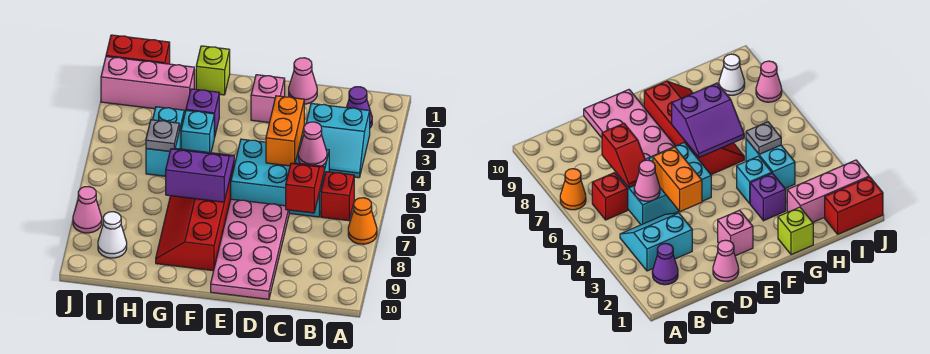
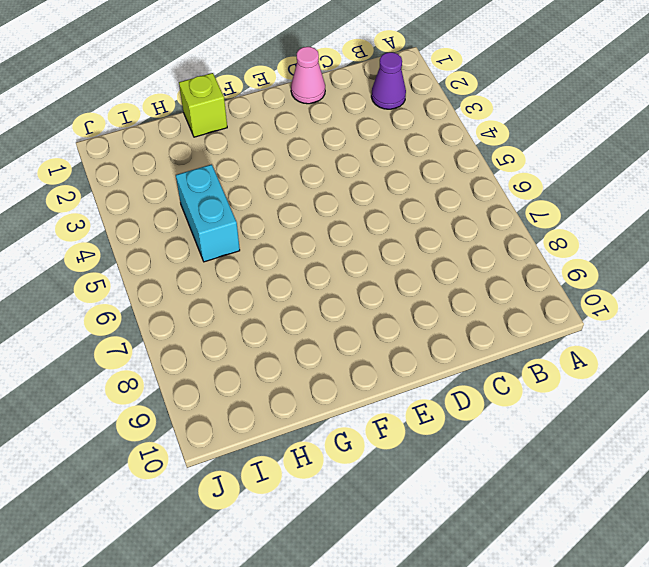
none -> orange 1x1 cone [348,198,377,244]
none -> cyan 2x2 slope [306,103,370,178]
none -> red 1x1 brick [321,172,354,221]

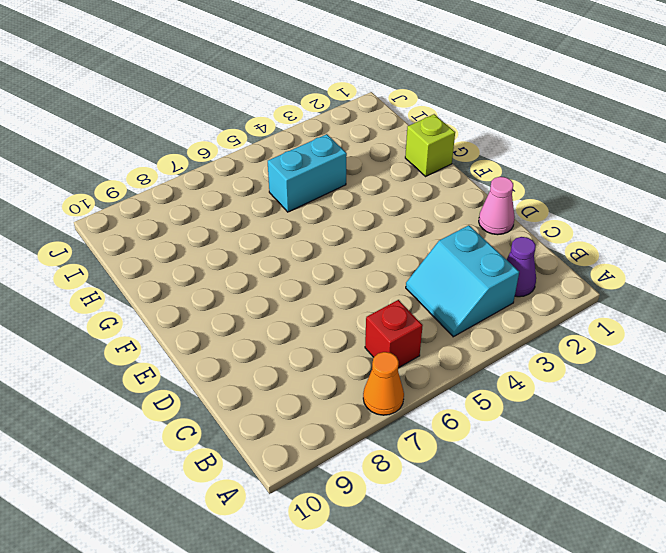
none -> cyan 2x3 brick [231,139,329,217]
none -> pink 2x4 plate [211,199,289,299]
none -> pink 1x1 brick [251,75,285,123]

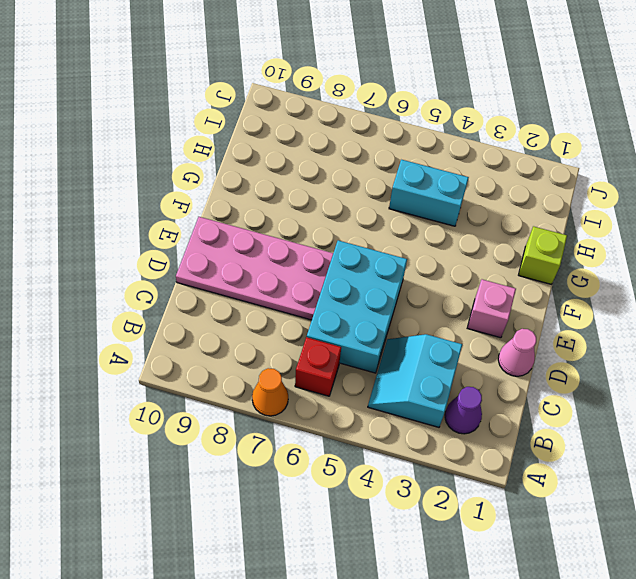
none -> red 2x4 slope [156,163,234,271]
none -> purple 1x1 brick [186,89,219,138]
none -> cyan 1x1 brick [181,110,214,153]

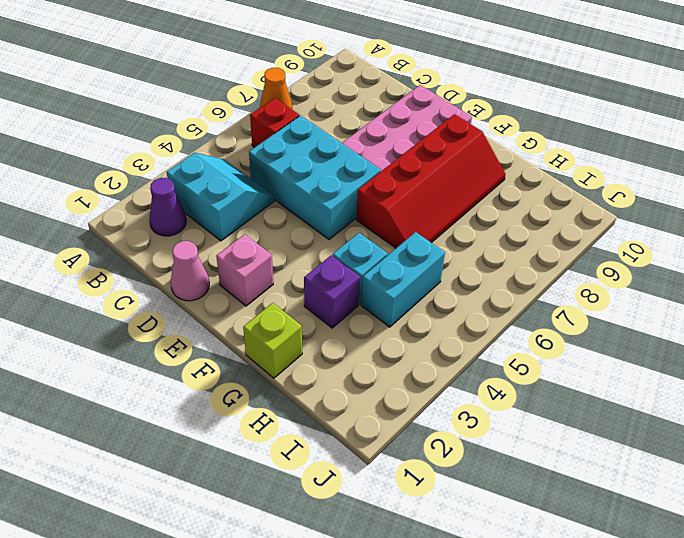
none -> pink 1x3 brick [101,57,194,112]
none -> red 1x2 brick [106,35,170,64]
none -> white 1x1 cone [98,212,127,258]

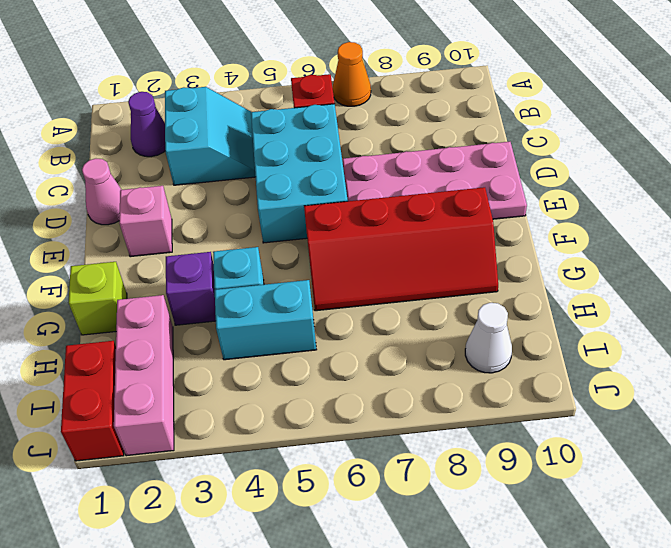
none -> pink 1x1 cone [73,187,102,233]
none -> pink 1x1 cone [298,122,327,166]
none -> red 1x2 slope [286,163,324,213]

